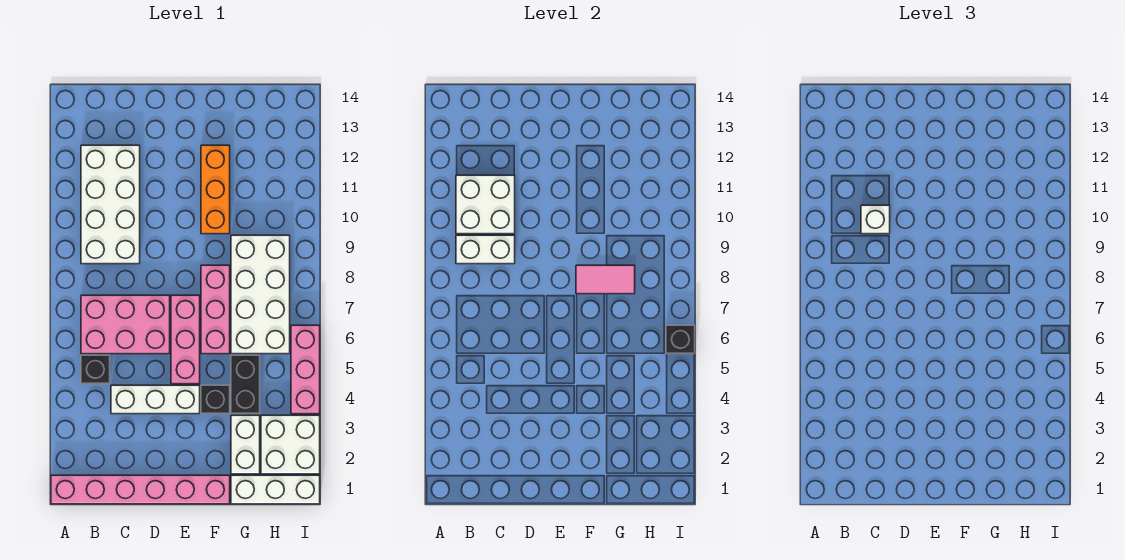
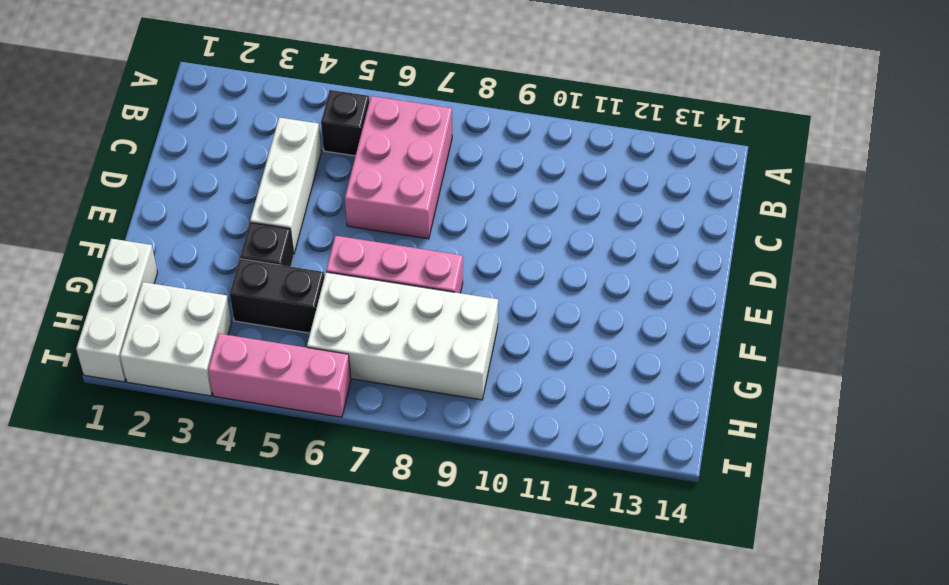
none -> pink 1x6 brick [51,475,230,504]
none -> white 2x4 brick [81,145,140,264]
none -> pink 1x3 brick [171,295,200,384]

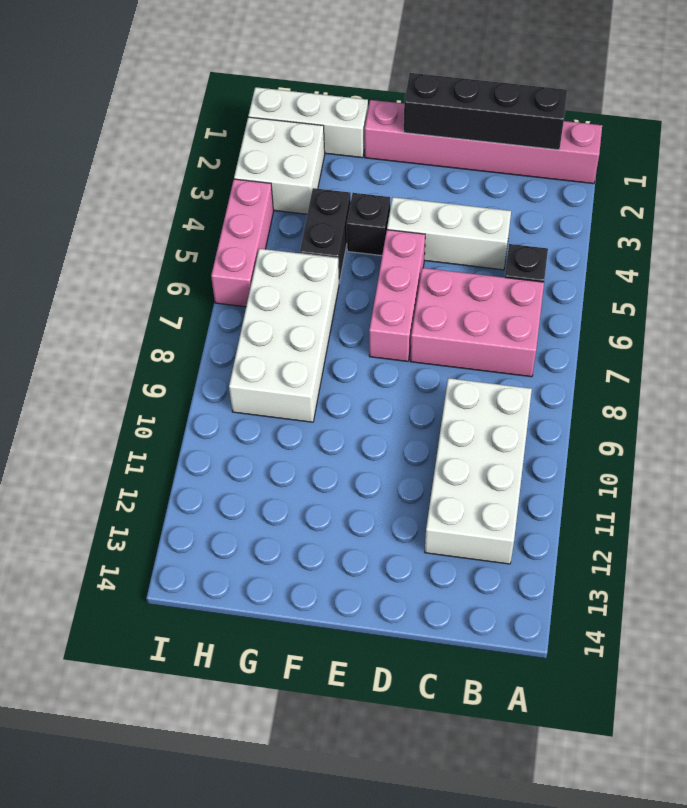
black 1x4 brick [404,73,567,150] -> none
none -> pink 1x3 brick [201,265,230,354]
none -> orange 1x3 brick [201,145,230,234]
none -> white 1x2 brick [231,415,260,474]

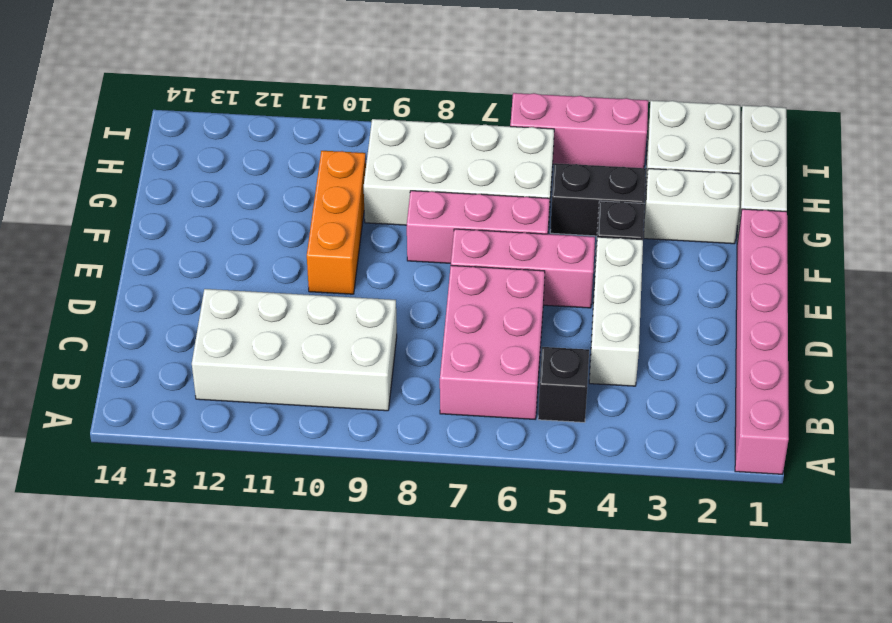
orange 1x3 brick [307,151,366,294] -> orange 1x3 brick turned to [201,145,230,234]
none -> white 1x2 brick [456,235,515,264]
none -> white 2x2 brick [456,175,515,234]
none -> pink 1x2 tile [576,265,635,294]

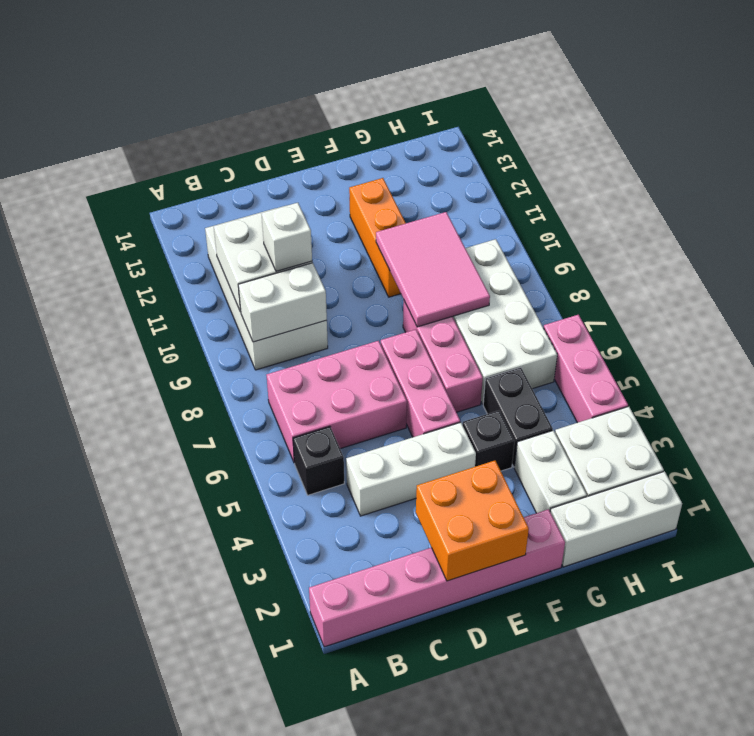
orange 2x2 brick [416,461,529,581] -> none
pink 2x3 tile [376,212,490,327] -> pink 1x2 tile [576,265,635,294]
none -> black 1x1 brick [666,325,695,354]

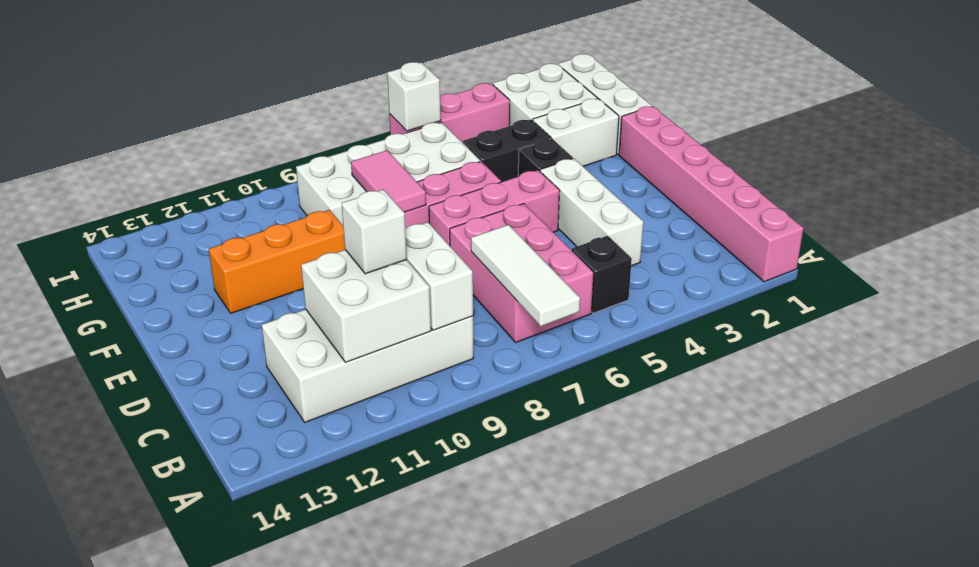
white 1x3 tile [471,225,580,326] -> none
white 1x1 brick [387,62,441,131] -> black 1x1 brick [666,325,695,354]

